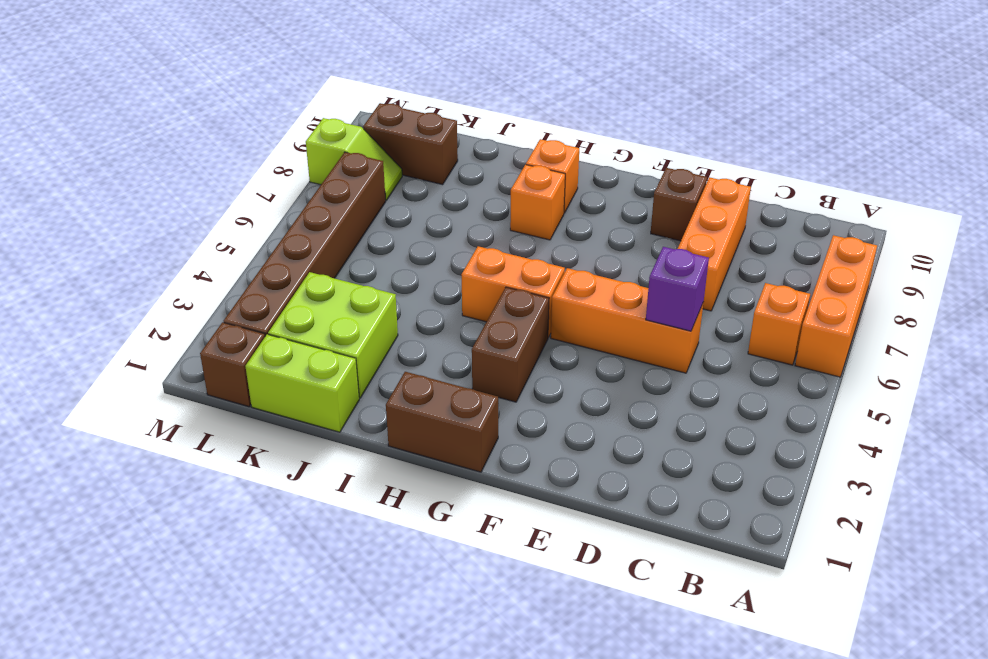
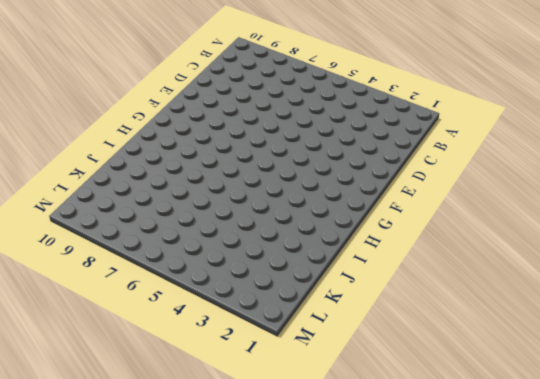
none -> orange 1x3 brick [795,235,877,377]
none -> orange 1x1 brick [748,283,810,365]
none -> orange 1x3 brick [551,268,703,373]

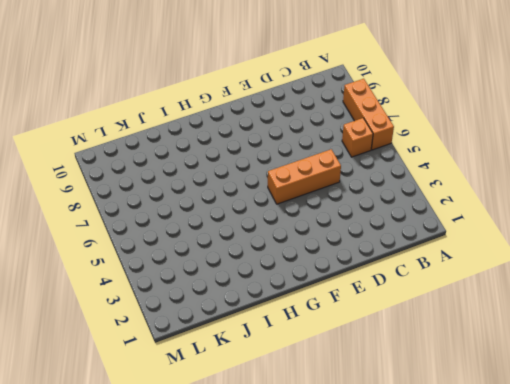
none -> orange 1x3 brick [678,177,751,311]
none -> brown 1x1 brick [651,168,707,241]
none -> brown 1x2 brick [386,372,498,472]

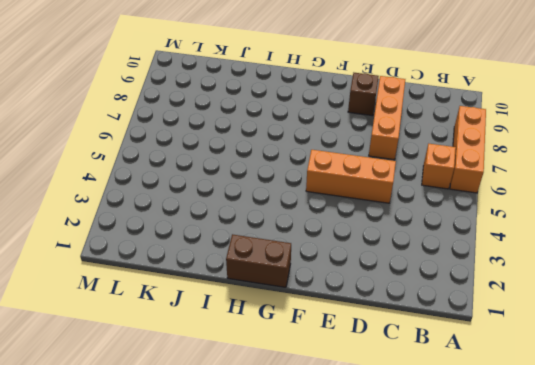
none -> brown 1x2 brick [472,287,549,402]
none -> orange 1x2 brick [461,246,565,338]
none -> orange 1x1 brick [510,165,565,240]

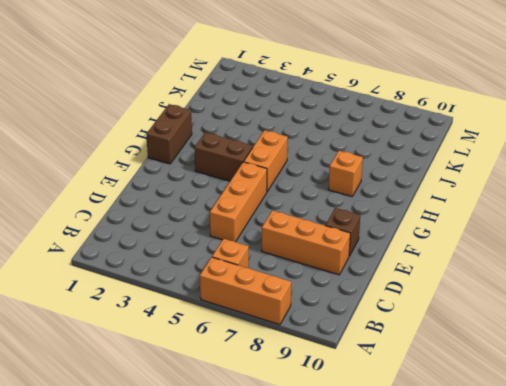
none -> orange 1x1 brick [526,139,579,213]
none -> lime 1x2 brick [245,334,359,432]
none -> lime 2x2 brick [268,272,398,398]

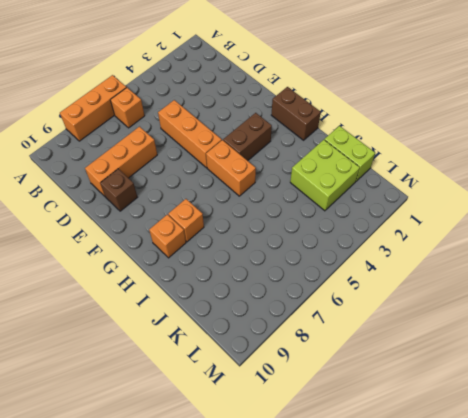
none -> brown 1x2 brick [363,103,458,185]
none -> brown 1x1 brick [200,322,265,407]
none -> brown 1x6 brick [224,152,386,336]

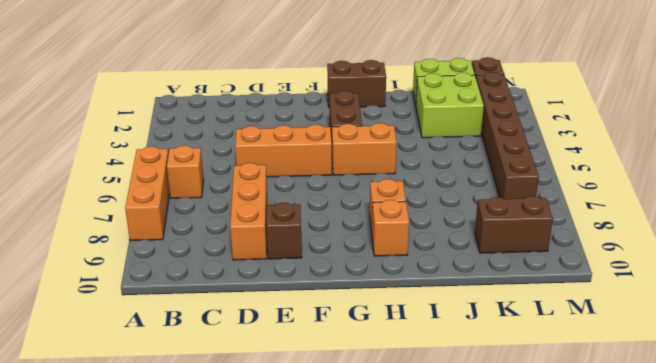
none -> lime 1x2 slope [306,118,402,200]
none -> purple 1x1 brick [646,247,709,331]

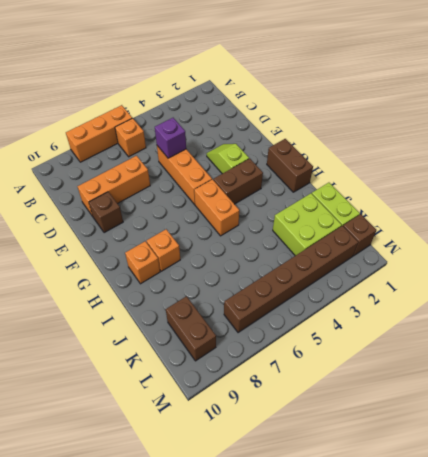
lime 1x2 slope [206,144,249,174] -> lime 1x2 slope moved to [306,118,402,200]

